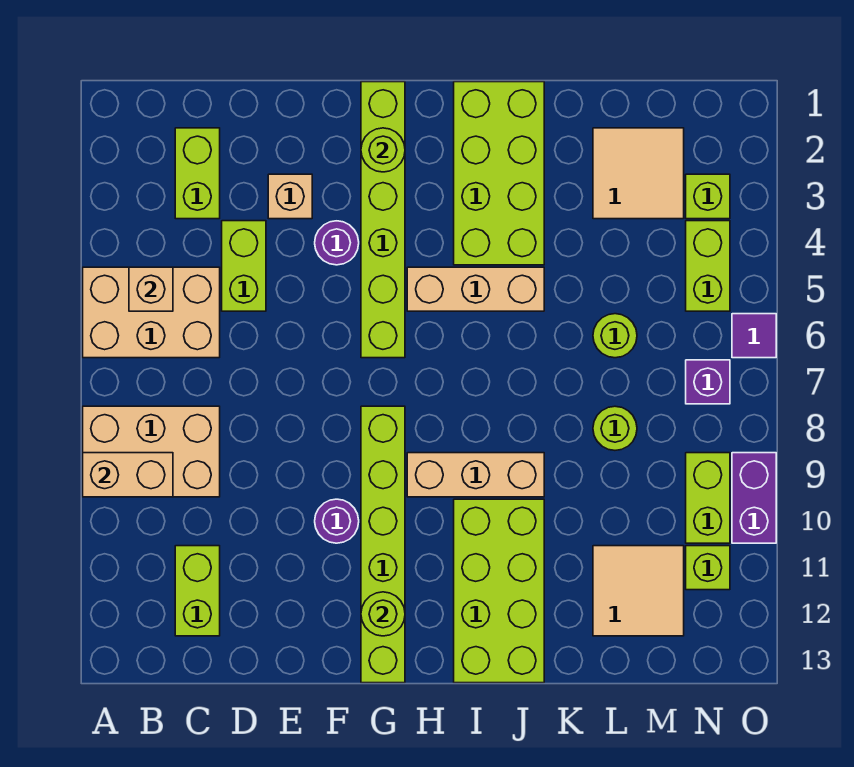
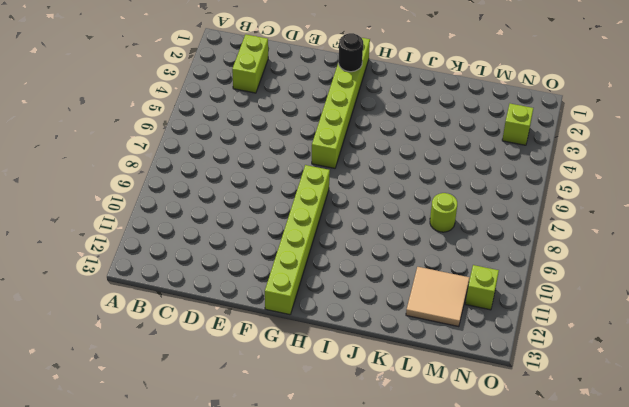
black 1x1 round brick [338,33,363,72] -> lime 1x1 round brick [361,128,405,172]
none -> tan 2x3 brick [83,267,220,358]
none -> tan 2x3 brick [83,406,220,497]
none -> lime 1x2 brick [175,546,220,636]

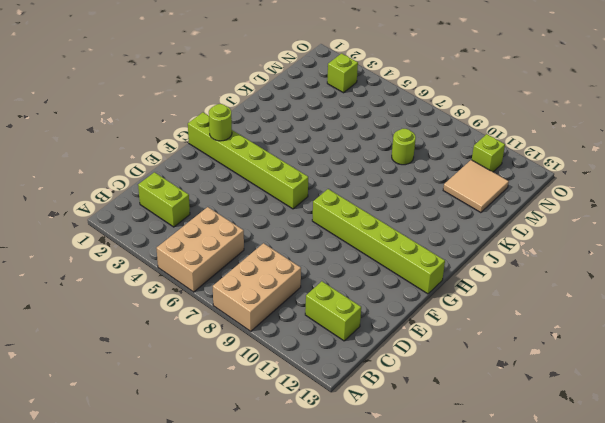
none -> lime 1x2 brick [222,221,266,311]
none -> tan 1x1 brick [268,174,312,219]
none -> purple 1x1 round brick [315,221,359,265]

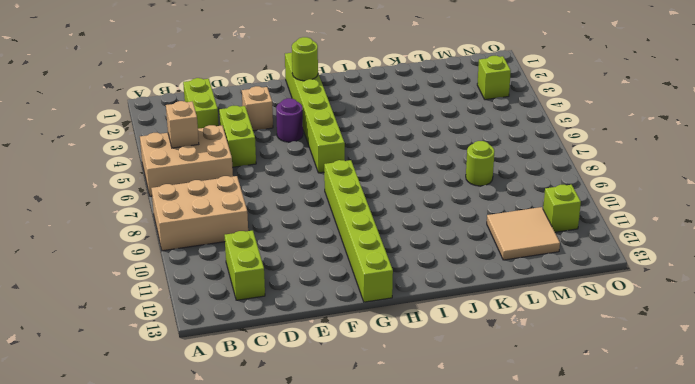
none -> purple 1x1 round brick [315,499,359,543]
none -> tan 1x3 brick [407,267,544,311]
none -> tan 1x3 brick [407,453,544,497]

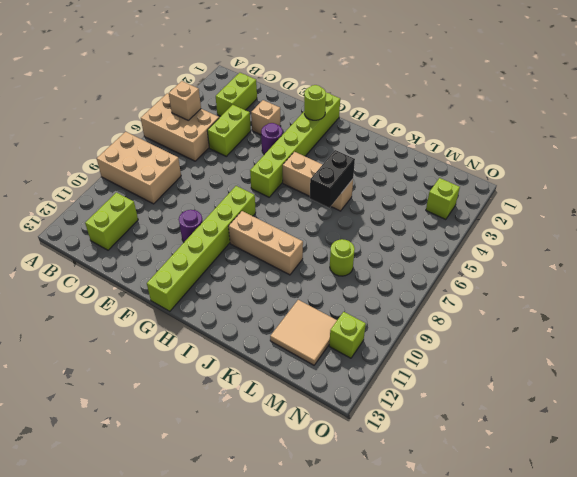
black 1x2 brick [310,150,355,208] -> none
none -> lime 2x4 brick [454,82,544,265]
none -> lime 2x4 brick [454,499,544,683]
none -> tan 2x2 tile [593,128,684,219]

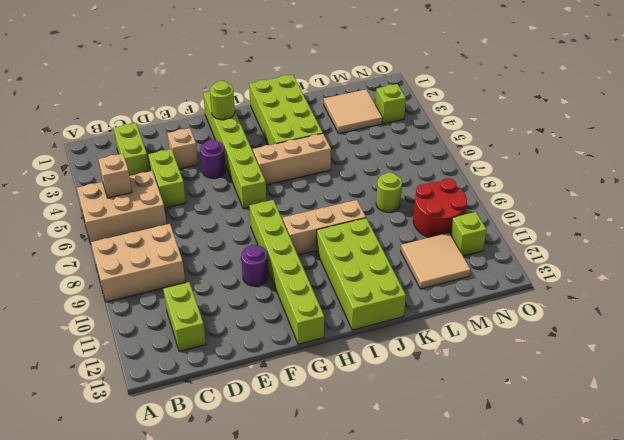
red 2x2 round brick [413,178,467,238] -> lime 1x2 brick [686,453,730,543]
none -> lime 1x1 round brick [593,314,637,358]
none -> lime 1x2 brick [686,221,730,311]
none -> purple 1x1 brick [686,360,730,404]

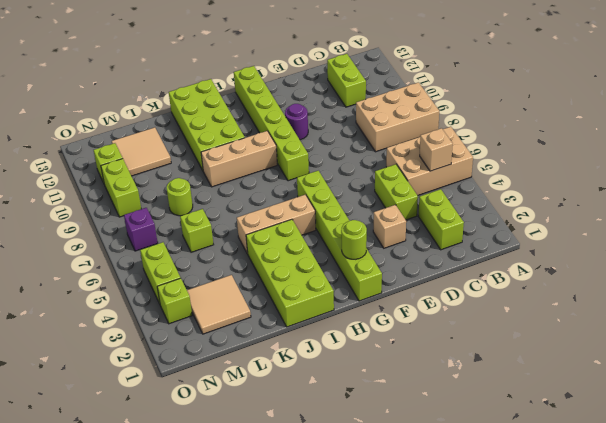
lime 1x1 brick [180,209,214,252] -> lime 1x1 round brick [593,314,637,358]
none -> purple 1x1 round brick [315,221,359,265]
none -> purple 1x1 tile [732,314,776,358]
none -> purple 1x2 brick [732,453,776,543]

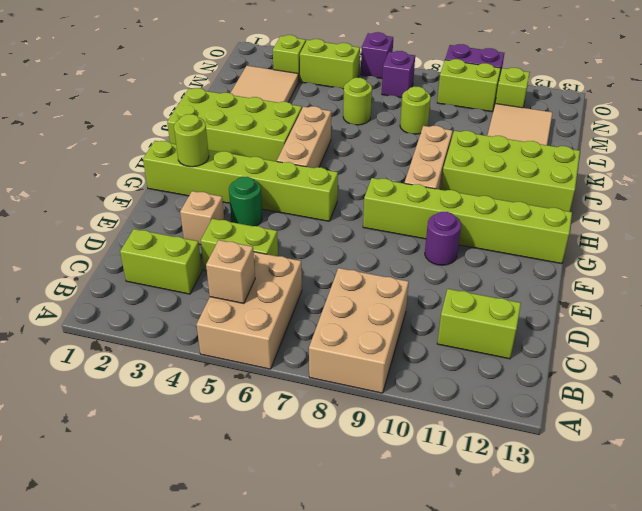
green 1x1 round brick [229,177,262,226] -> purple 1x1 round brick [315,221,359,265]
purple 1x1 brick [361,32,393,78] -> purple 1x1 tile [732,314,776,358]
none -> tan 1x2 brick [83,453,173,497]
none -> lime 1x1 round brick [361,592,405,636]

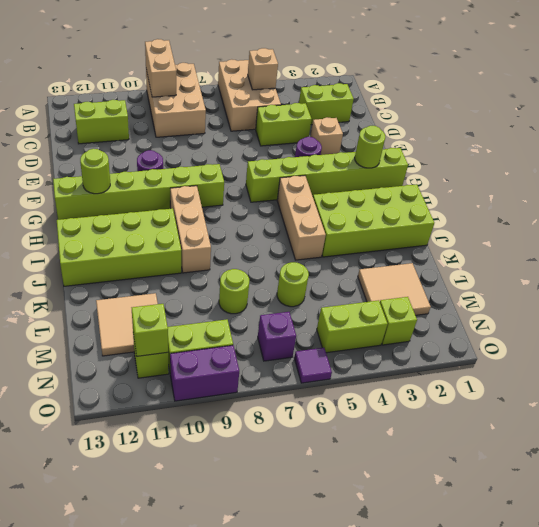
lime 1x1 brick [132,304,168,356] -> none

